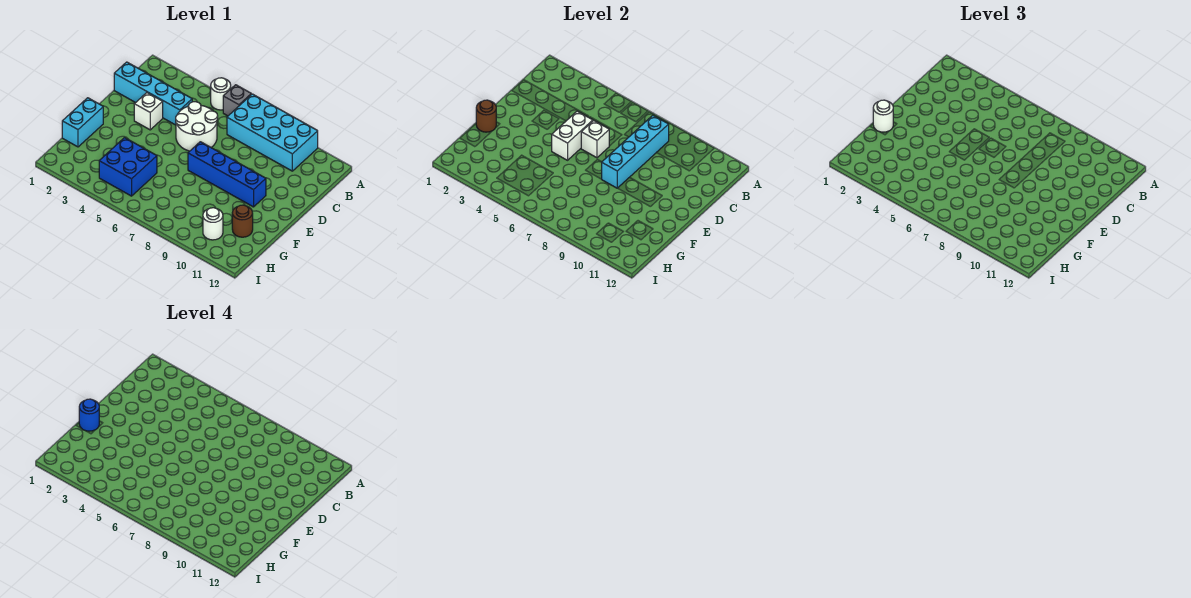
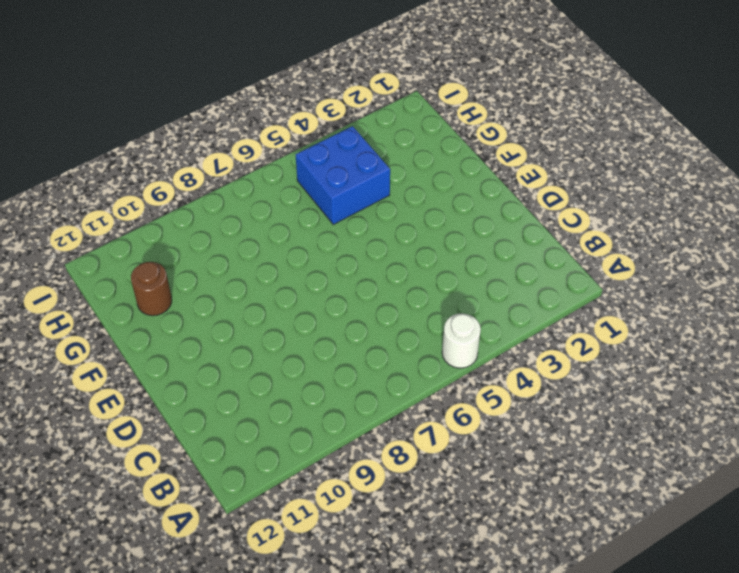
none -> grey 1x1 brick [223,85,251,116]
none -> cyan 2x4 brick [227,94,318,171]
none -> cyan 1x4 brick [114,62,192,125]

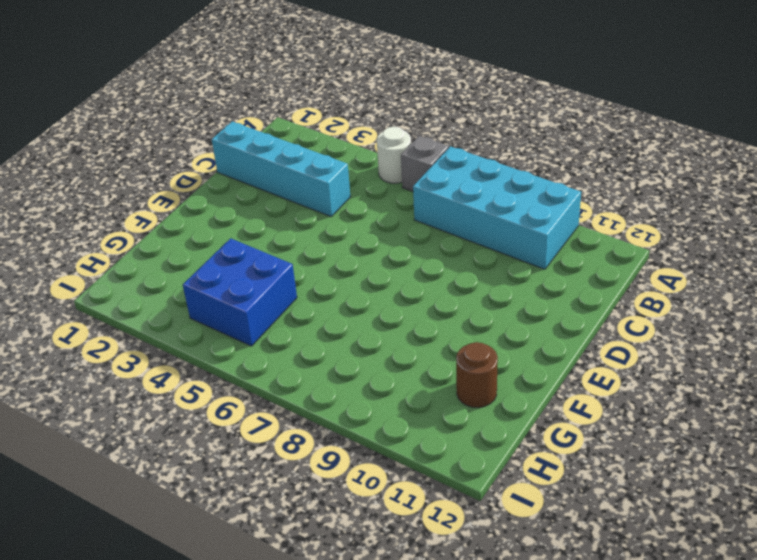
none -> white 2x2 round brick [176,102,218,151]
none -> white 1x1 brick [134,93,163,130]
none -> blue 1x4 brick [188,142,266,207]

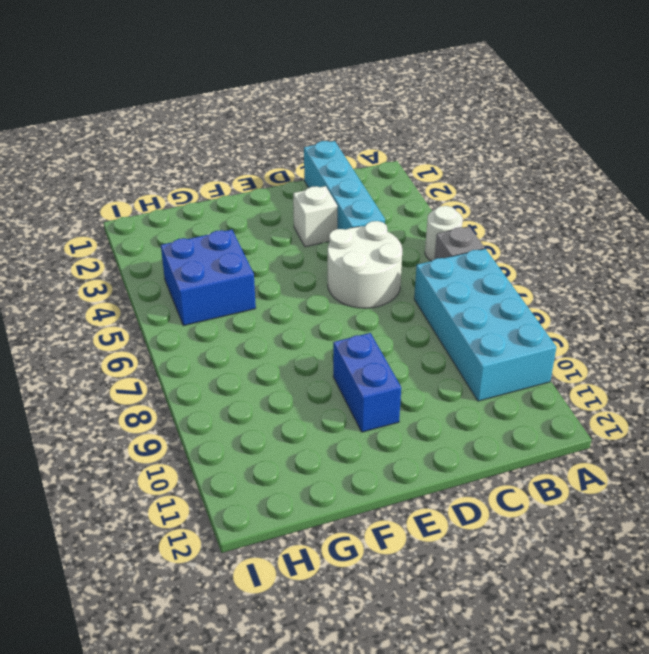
blue 1x2 brick [333,333,401,432] -> blue 1x4 brick [188,142,266,207]
none -> cyan 1x2 brick [62,98,103,147]
none -> brown 1x1 round brick [232,205,253,237]
none -> white 1x1 round brick [203,208,223,240]

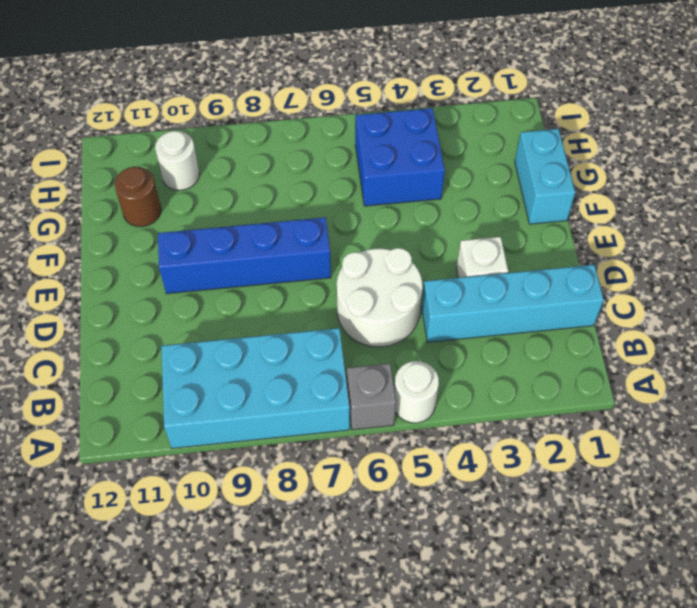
none -> cyan 1x4 brick [602,115,669,188]
none -> white 1x2 brick [552,111,593,160]
none -> white 1x1 brick [581,120,609,158]

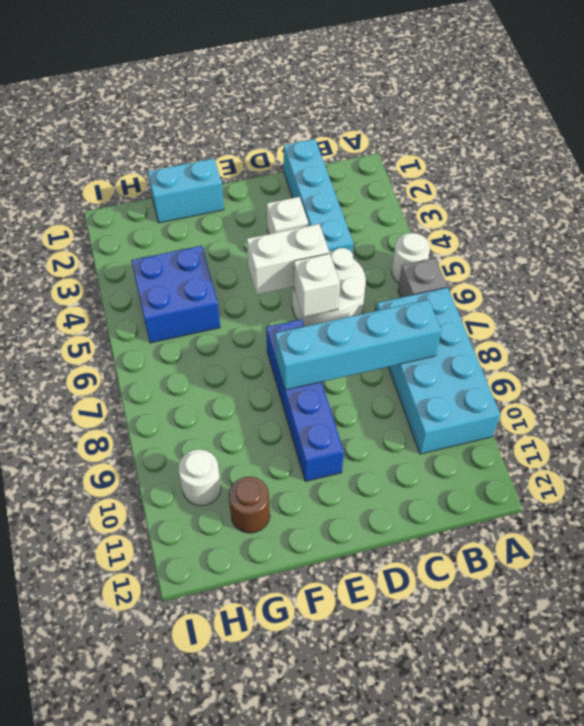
none -> brown 1x1 round brick [476,100,496,132]
none -> white 1x1 round brick [873,100,893,132]
none -> blue 1x1 round brick [79,399,99,431]

